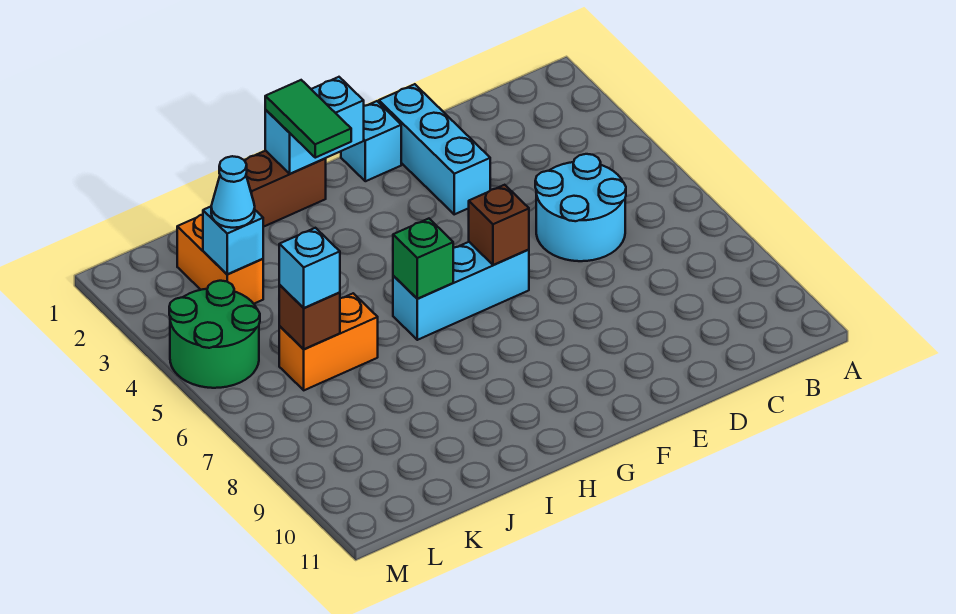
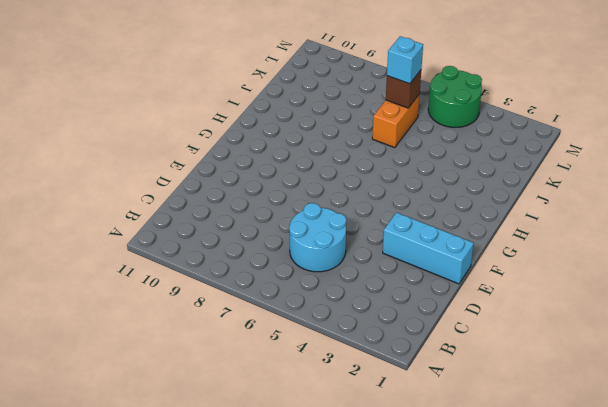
none -> cyan 1x1 brick [341,101,401,181]
none -> cyan 1x3 brick [393,242,529,340]
none -> brown 1x2 brick [244,151,326,227]

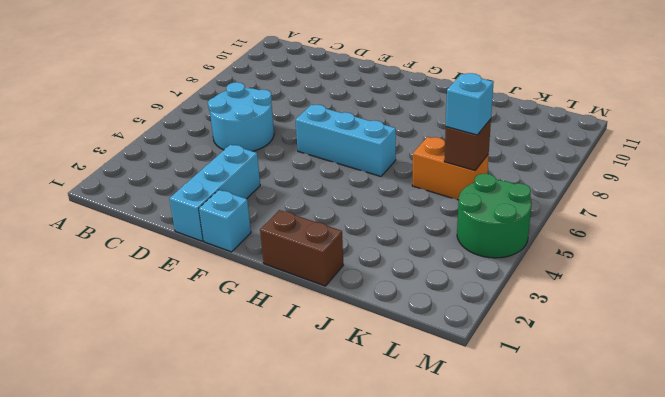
none -> orange 1x2 brick [177,215,263,304]
none -> brown 1x1 brick [469,185,529,265]
none -> cyan 1x2 brick [265,77,364,174]

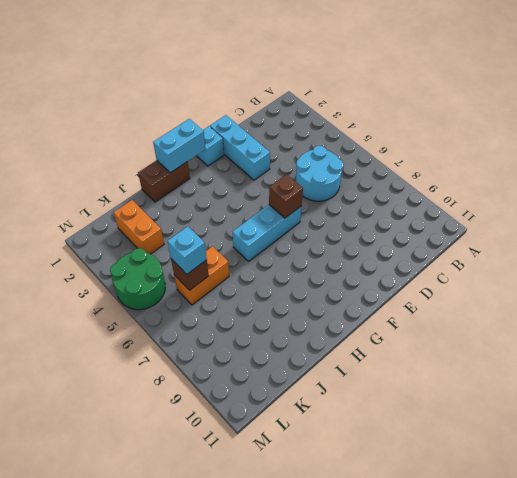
none -> green 1x1 brick [393,219,453,299]
none -> cyan 1x1 brick [203,207,263,274]
none -> green 1x2 tile [265,80,351,158]

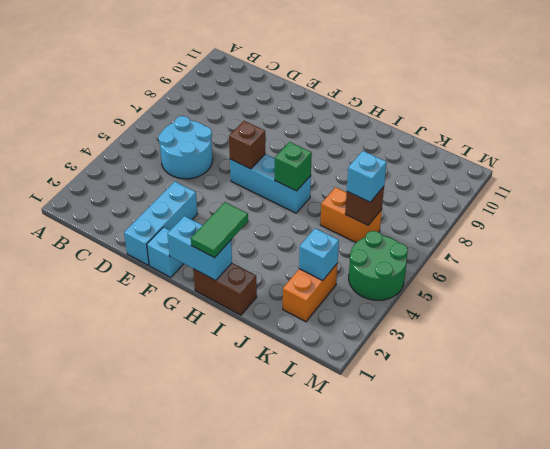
none -> cyan 1x1 cone [211,156,255,228]

